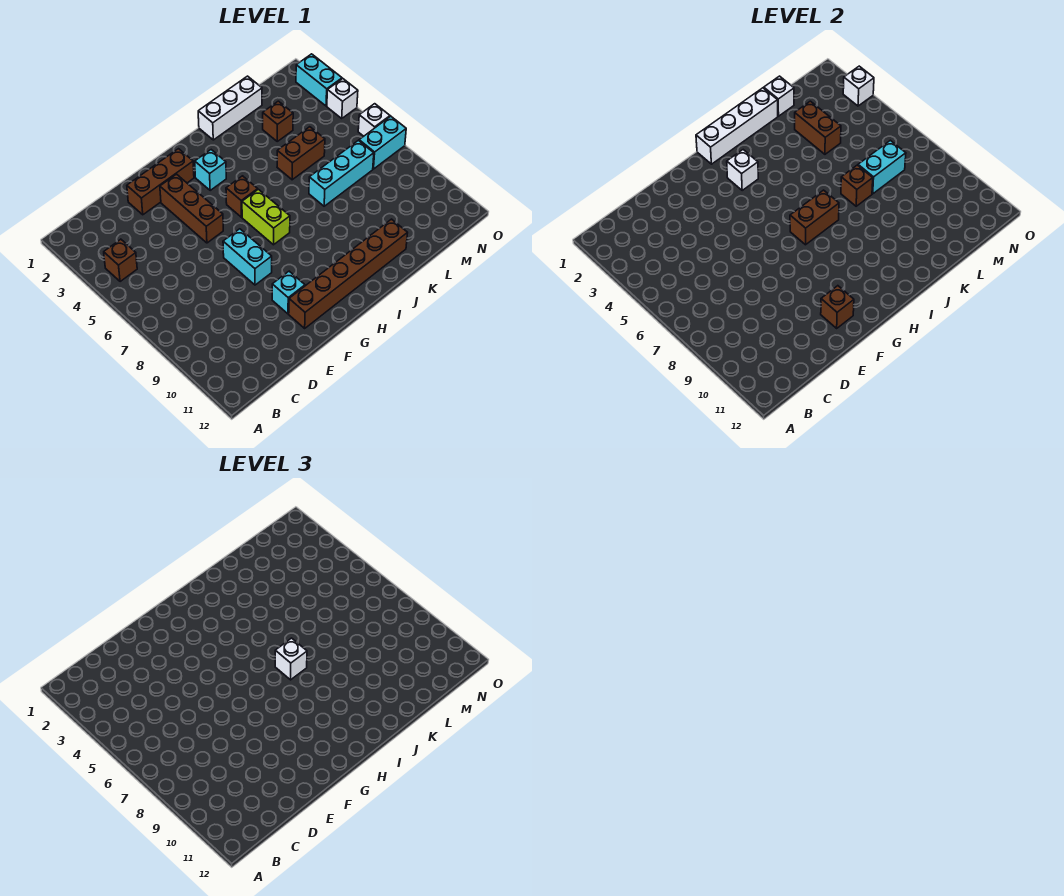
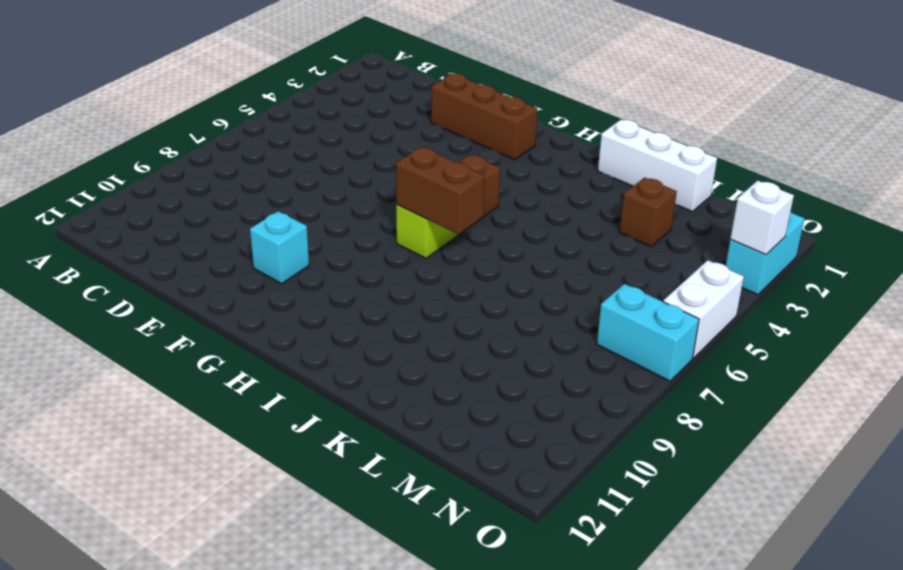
white 1x2 brick [663,260,744,358] -> white 1x1 brick [358,104,390,136]
none -> brown 1x1 brick [104,239,137,282]
none -> brown 1x3 brick [160,174,223,243]
none -> cyan 1x2 brick [223,229,272,285]

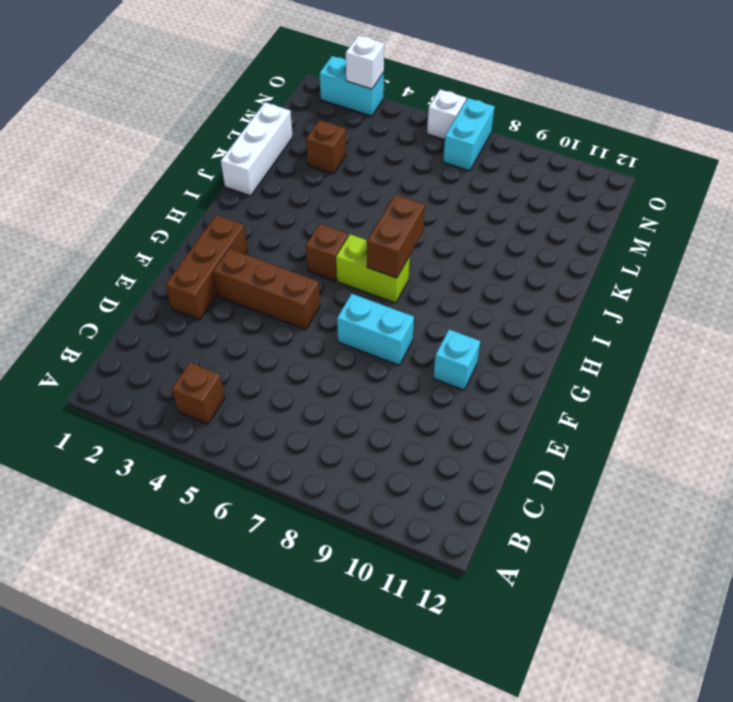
none -> brown 1x6 brick [289,219,407,328]
none -> cyan 1x1 brick [195,150,226,190]
none -> brown 1x2 brick [277,127,325,180]

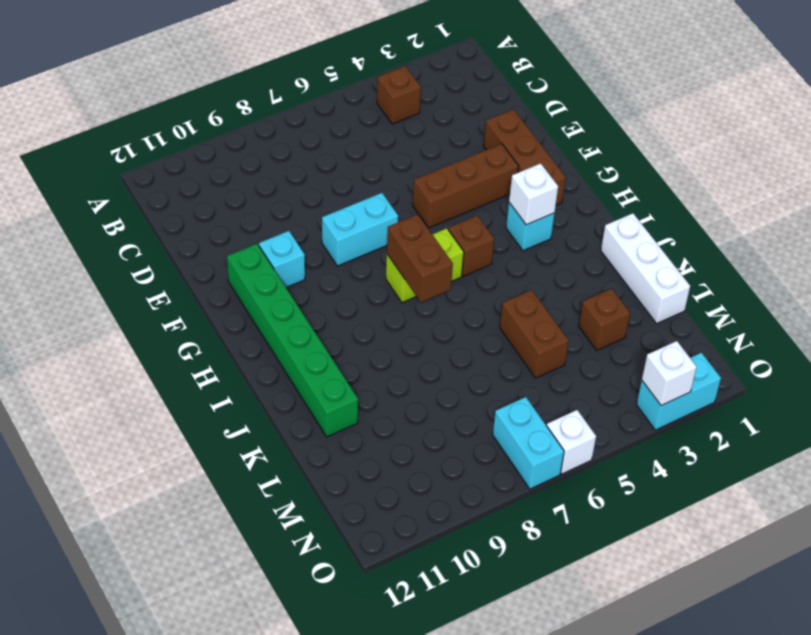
green 1x6 brick [227,244,358,437] -> brown 1x6 brick [289,219,407,328]
none -> cyan 1x3 brick [309,140,374,206]
none -> white 1x1 brick [327,79,358,118]
none -> brown 1x1 brick [821,286,854,328]

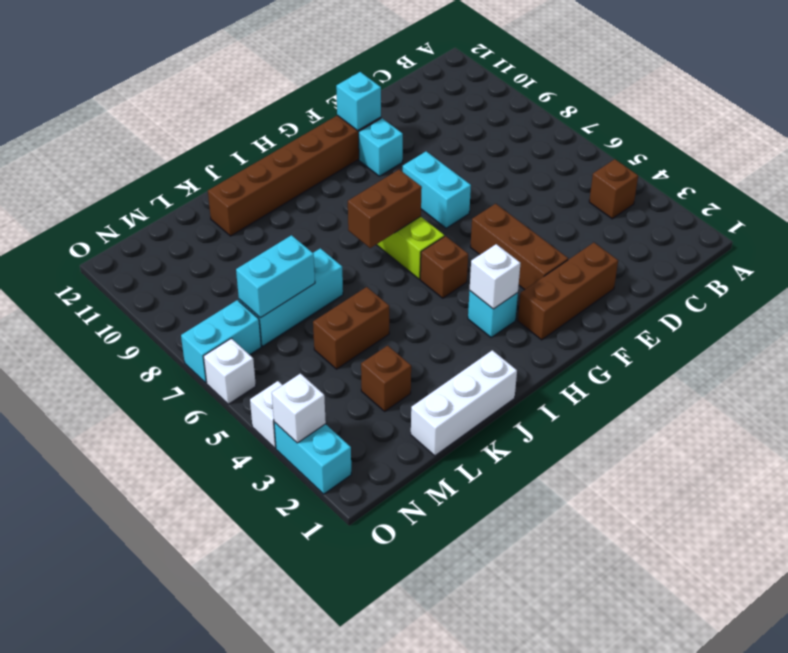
cyan 1x1 brick [336,72,381,130] -> brown 1x1 brick [821,286,854,328]
none -> white 1x4 brick [696,88,778,164]
none -> brown 1x1 brick [841,165,873,206]
none -> white 1x1 brick [764,76,794,116]

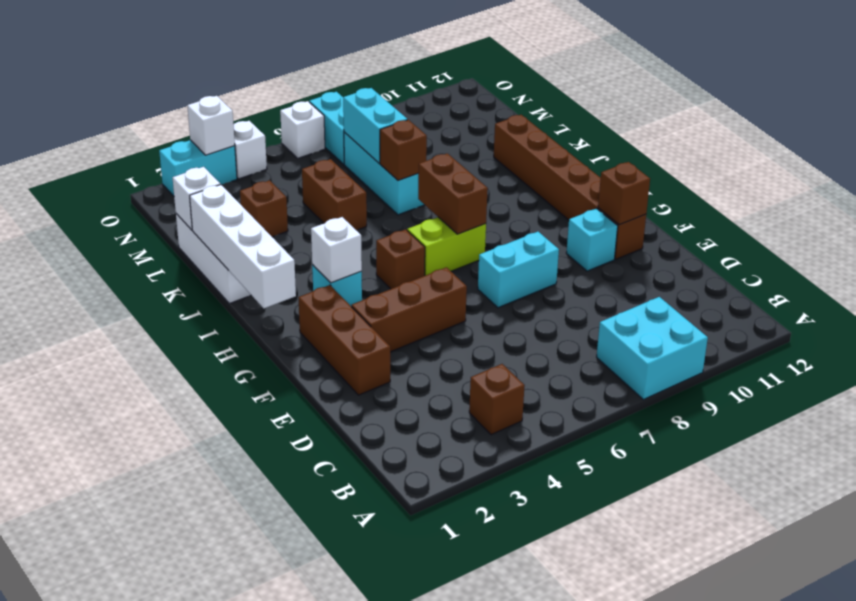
cyan 2x2 brick [597,297,708,400] -> none
none -> brown 1x2 brick [795,101,841,154]
none -> white 1x1 brick [275,638,307,680]

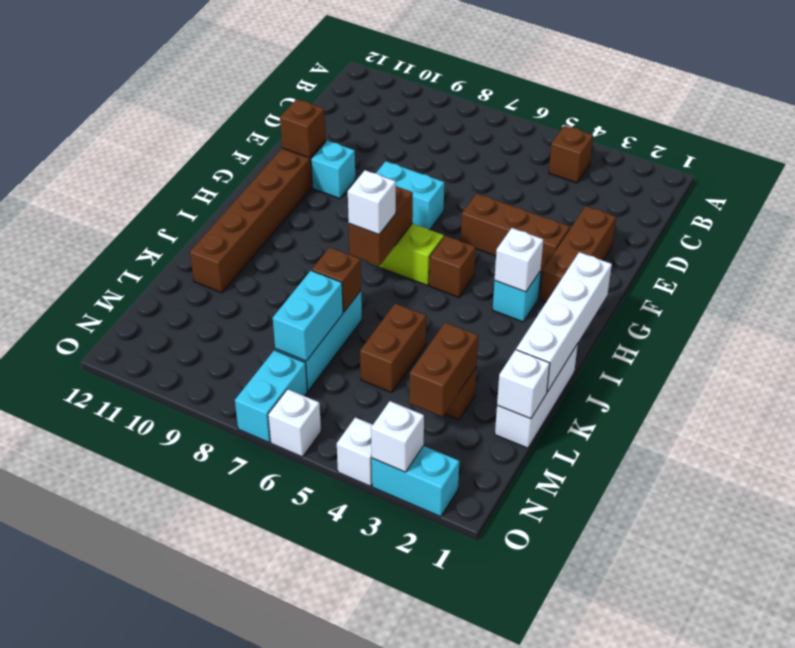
brown 1x2 brick [409,322,478,417] -> brown 1x2 brick turned to [795,101,841,154]

